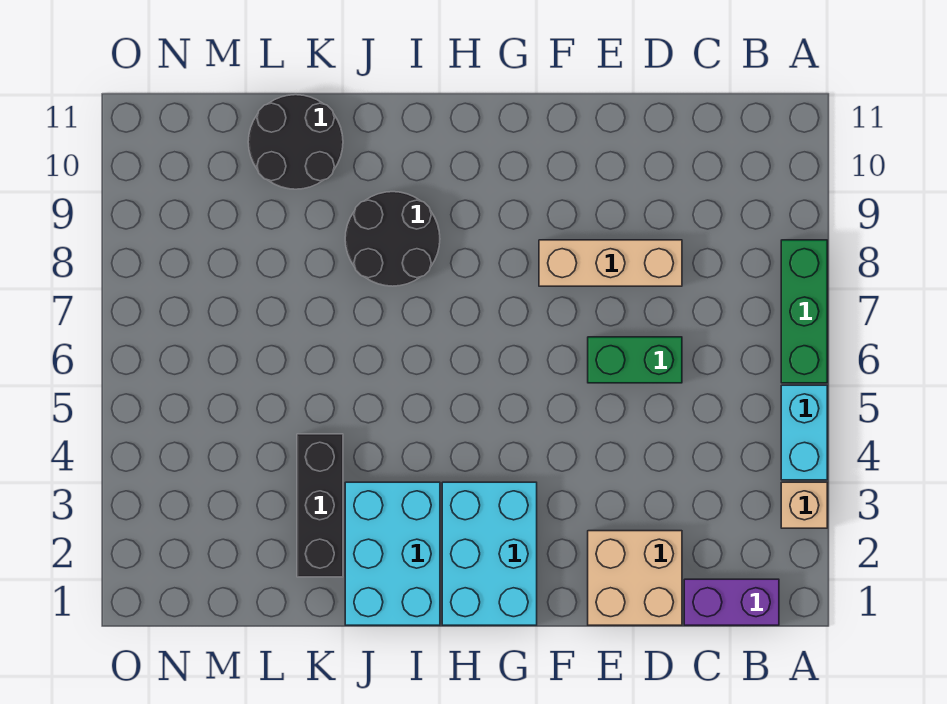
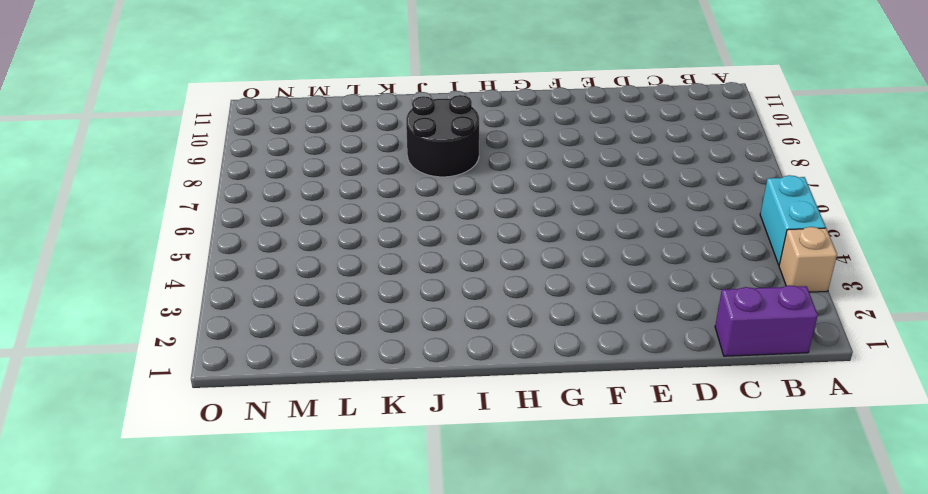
none -> green 1x3 brick [781,240,827,383]
none -> tan 2x2 brick [588,531,682,625]
none -> green 1x2 brick [588,337,682,383]

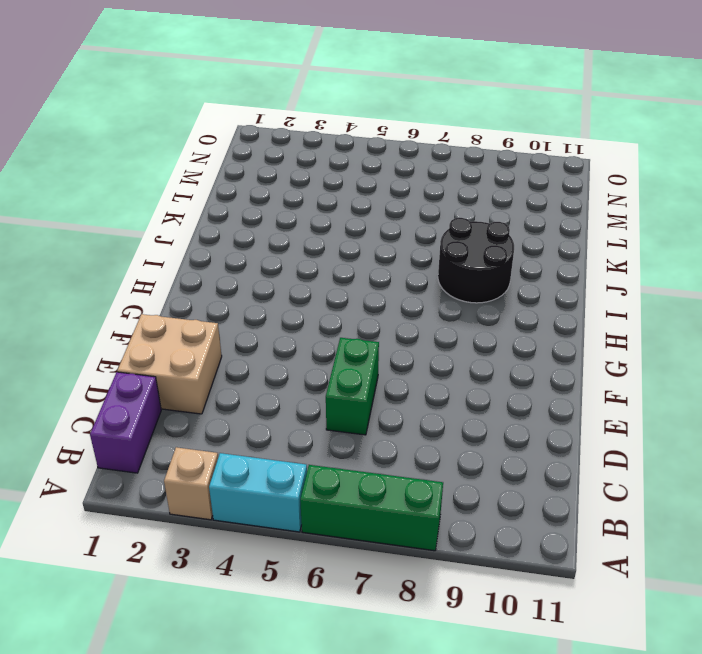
none -> tan 1x3 brick [539,240,682,286]
none -> cyan 2x3 brick [442,482,537,625]
none -> cyan 2x3 brick [345,482,440,625]

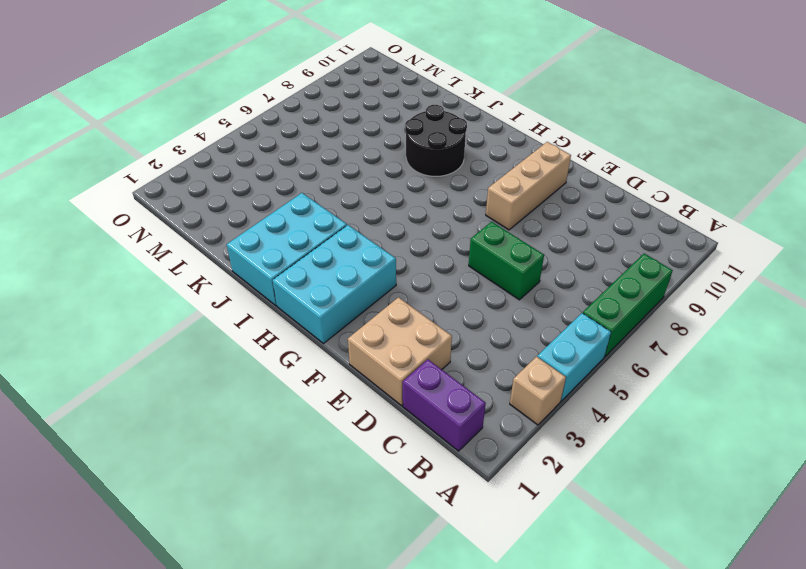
tan 1x3 brick [486,142,571,230] -> tan 1x3 brick turned to [539,240,682,286]
none -> black 1x3 brick [297,434,343,577]
none -> black 2x2 round brick [248,95,343,189]

